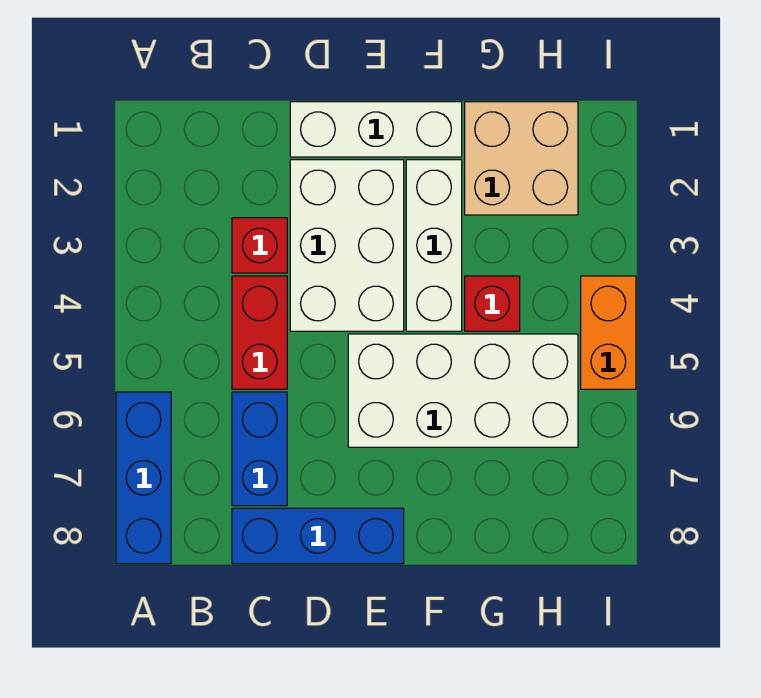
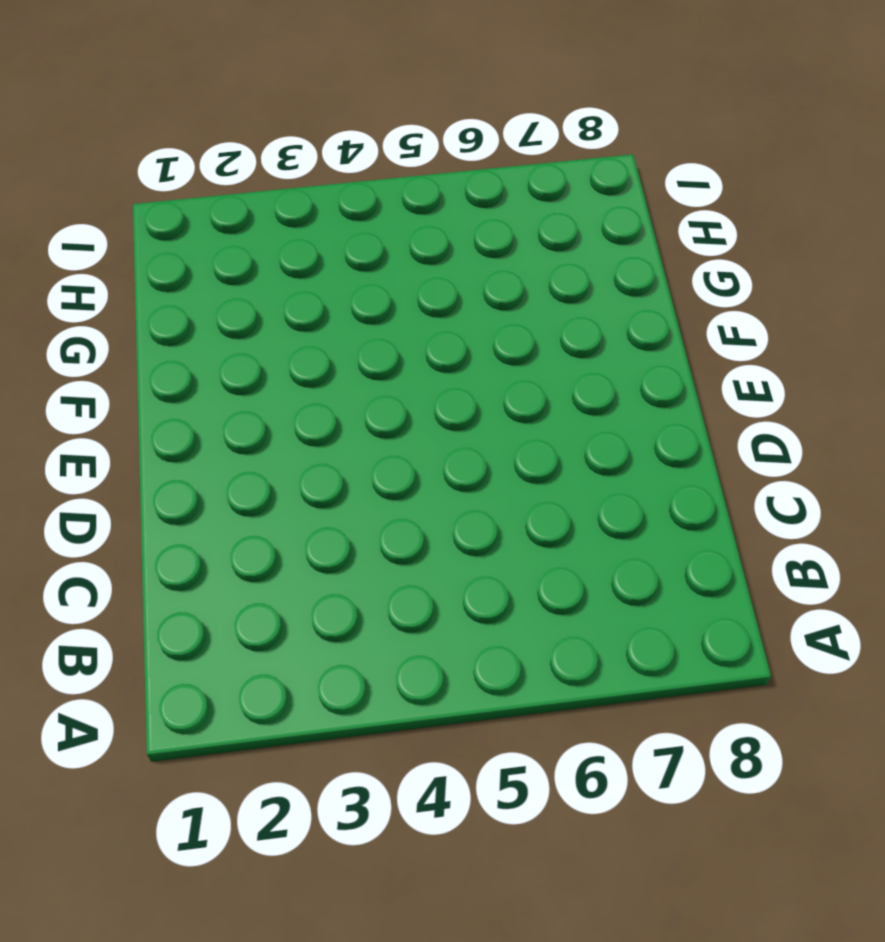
none -> blue 1x3 brick [116,392,171,564]
none -> red 1x1 brick [232,218,287,273]
none -> red 1x2 brick [232,276,287,389]

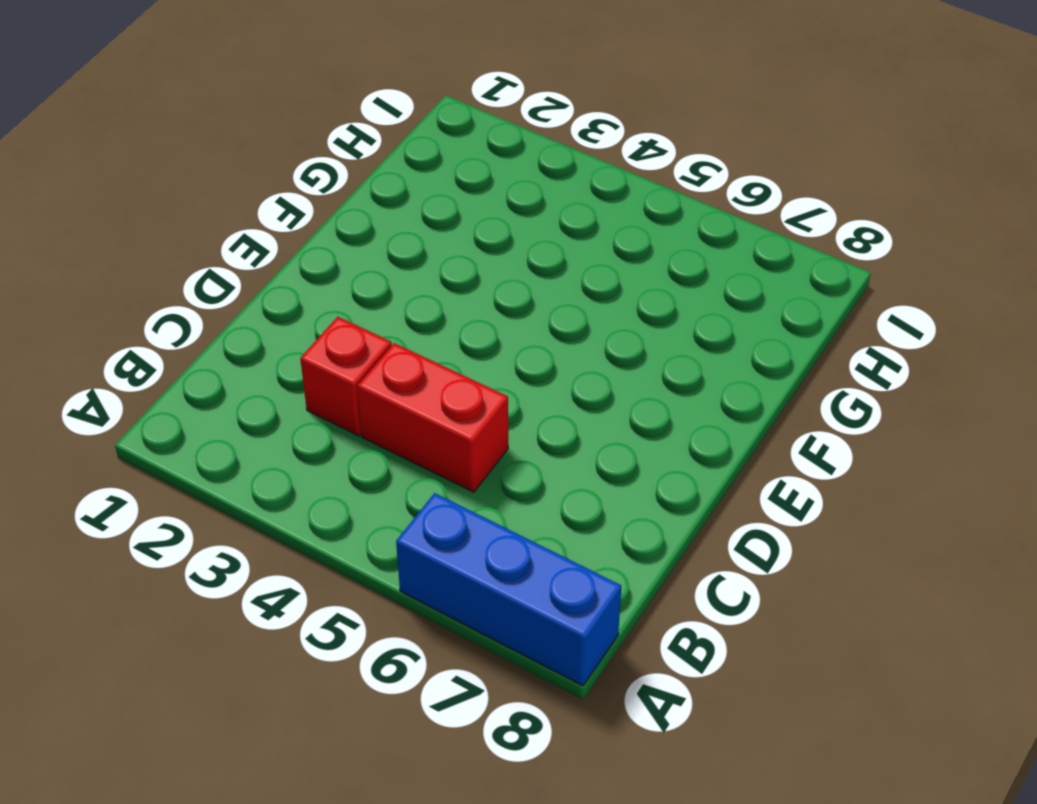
none -> blue 1x2 brick [232,392,287,506]
none -> blue 1x3 brick [232,508,404,564]
none -> white 1x3 brick [290,102,462,157]

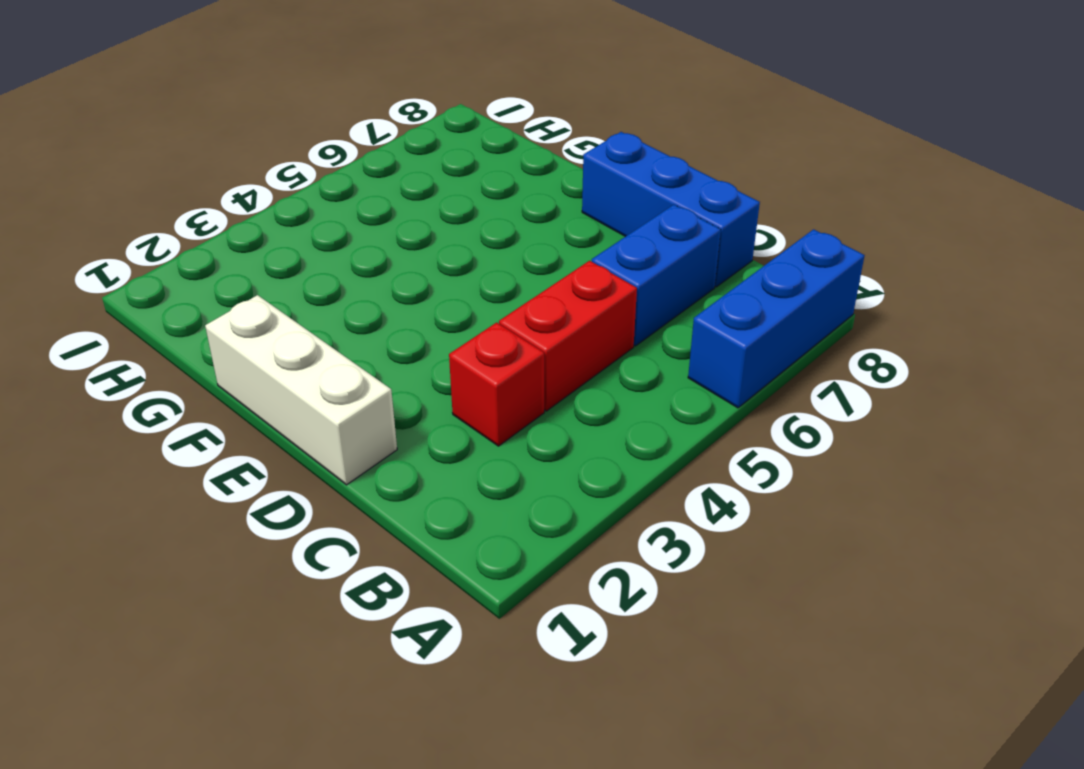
none -> white 2x3 brick [290,160,404,331]
none -> white 2x4 brick [348,334,578,447]
none -> white 1x3 brick [406,160,462,331]

